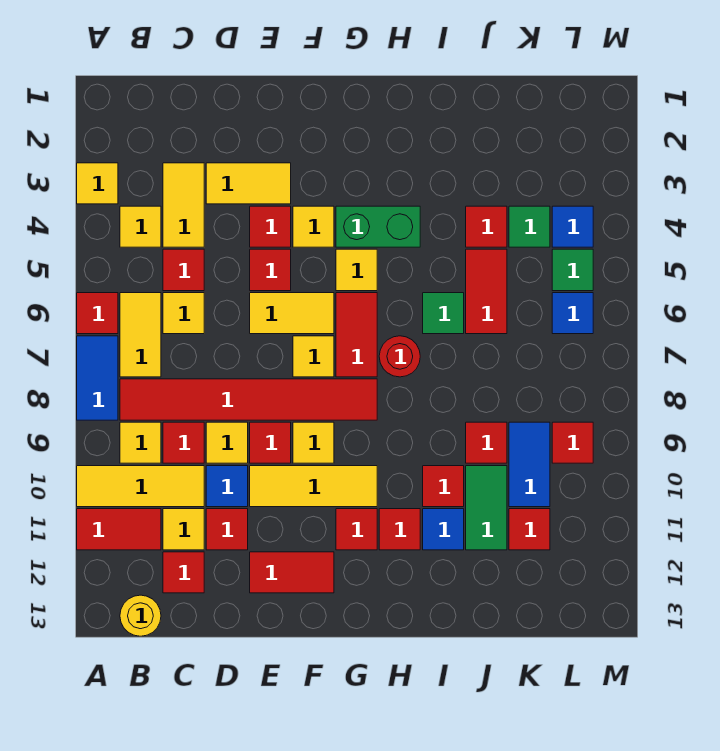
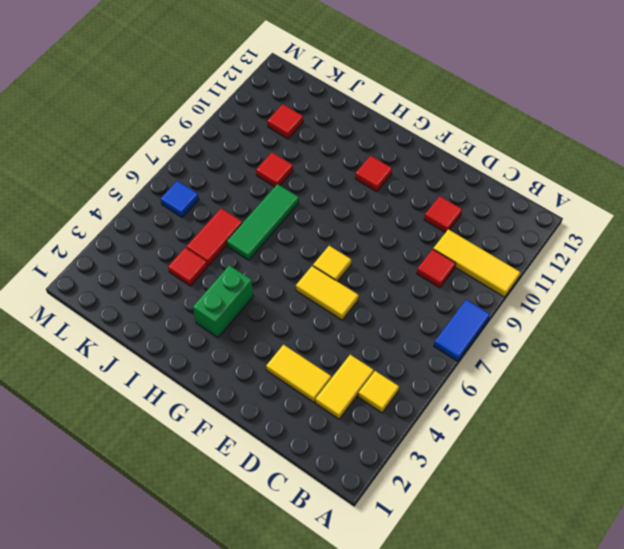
green 1x2 brick [193,265,253,338] -> green 1x2 brick turned to [336,206,420,247]
green 1x3 tile [227,184,299,260] -> green 1x1 tile [423,293,464,334]
none -> yellow 1x1 tile [77,163,118,204]
none -> red 1x1 tile [77,293,118,334]
none -> red 1x2 tile [77,509,161,550]
none -> yellow 1x2 tile [120,293,161,377]

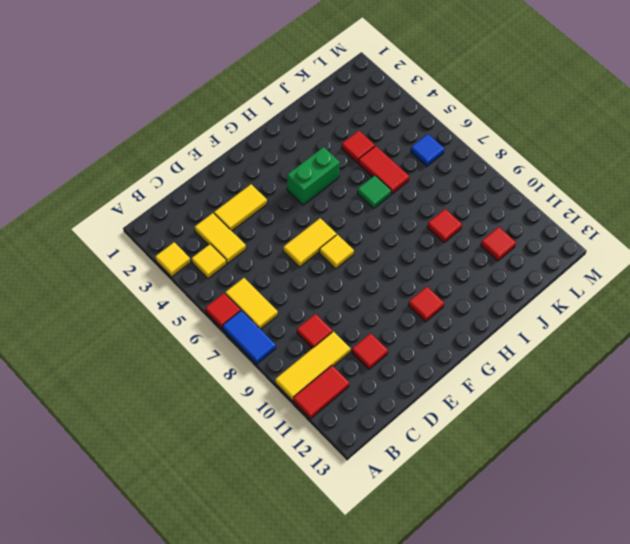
none -> red 1x6 tile [120,379,377,420]
none -> yellow 1x1 tile [120,422,161,463]
none -> yellow 1x1 round brick [120,595,161,636]
none -> red 1x1 tile [163,249,204,291]

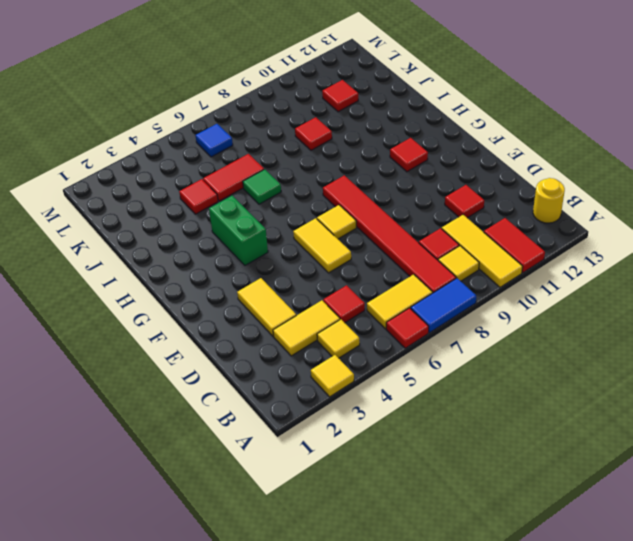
none -> yellow 1x1 tile [163,293,204,334]
none -> yellow 1x1 tile [163,509,204,550]
none -> red 1x1 tile [163,552,204,593]
none -> yellow 1x1 tile [206,422,248,463]

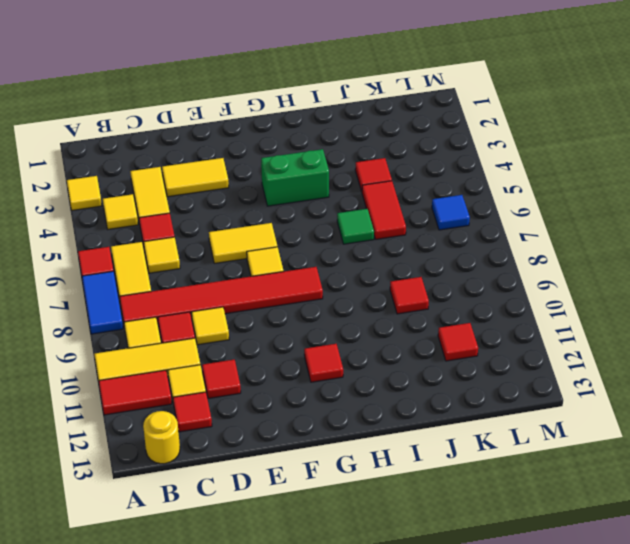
none -> blue 1x1 tile [206,466,248,507]
none -> red 1x1 tile [250,206,291,247]
none -> red 1x1 tile [250,249,291,291]
none -> red 1x1 tile [250,422,291,463]

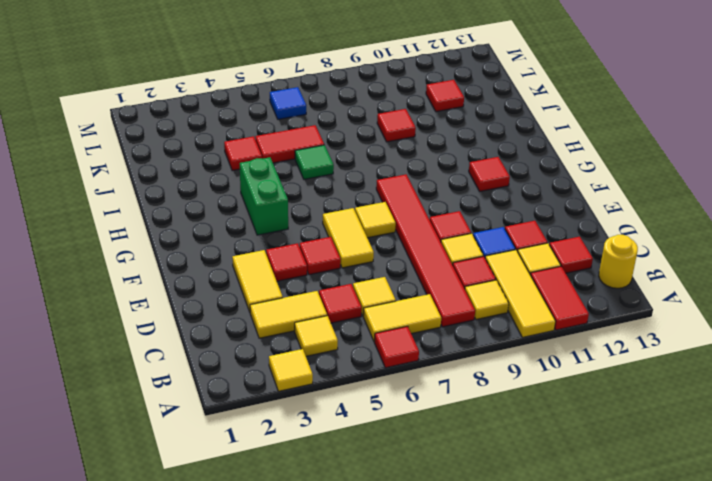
none -> blue 1x2 tile [77,336,118,420]
none -> yellow 1x3 tile [250,466,377,507]
none -> red 1x2 tile [250,552,334,593]
none -> yellow 1x1 tile [293,206,334,247]

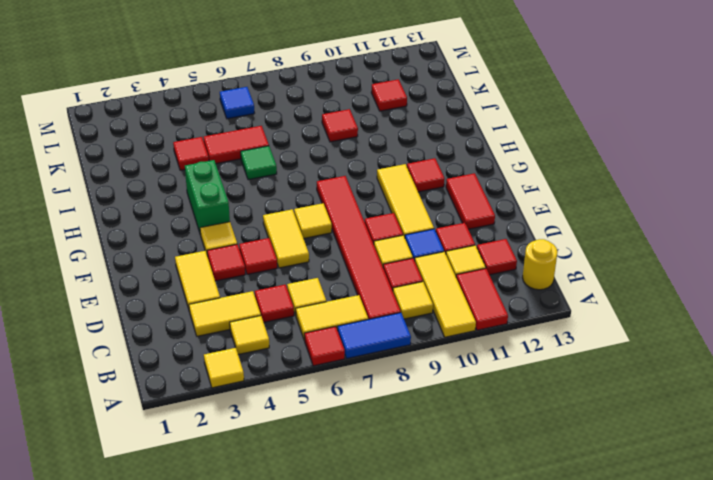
none -> yellow 1x1 tile [293,422,334,463]
none -> yellow 1x1 tile [336,249,377,291]
none -> red 1x2 tile [336,293,377,377]
none -> red 1x1 round brick [379,336,420,377]

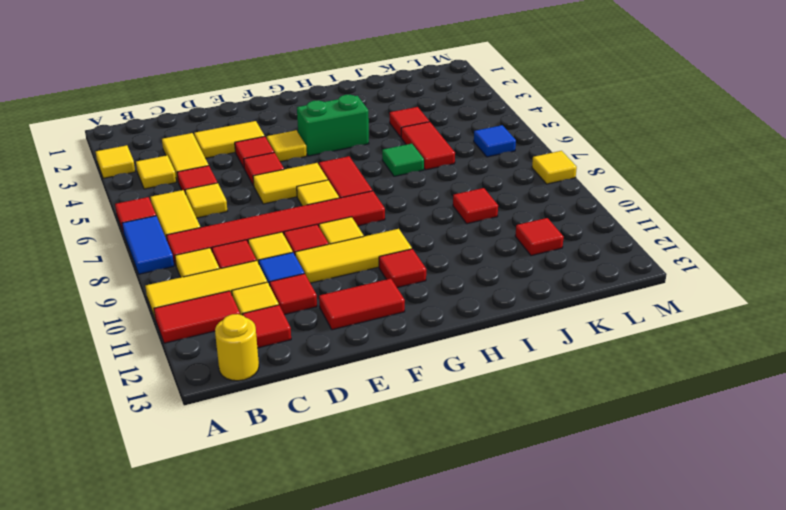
yellow 1x1 tile [532,151,577,184] -> yellow 1x1 tile moved to [336,249,377,291]
none -> red 1x1 round brick [379,336,420,377]
none -> red 1x1 tile [379,509,420,550]
none -> red 1x1 tile [423,466,464,507]
none -> blue 1x1 tile [423,509,464,550]

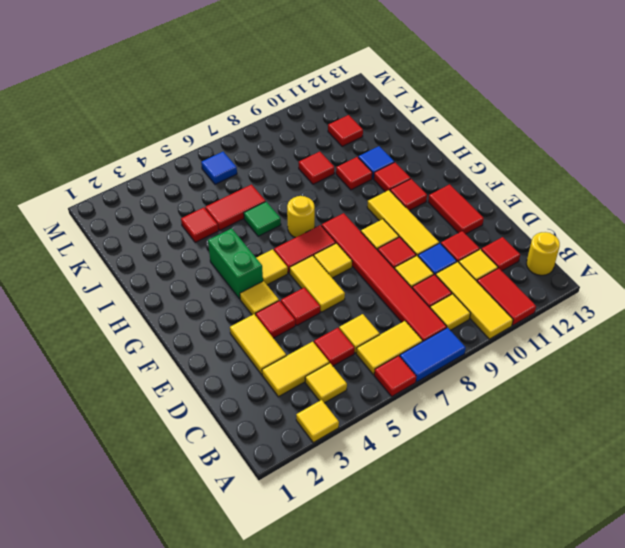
yellow 1x1 round brick [287,196,315,238] -> red 1x1 round brick [379,336,420,377]
none -> green 1x2 tile [466,466,507,550]
none -> green 1x1 tile [509,206,550,247]
none -> blue 1x2 tile [509,422,550,507]
none -> blue 1x1 tile [552,206,593,247]

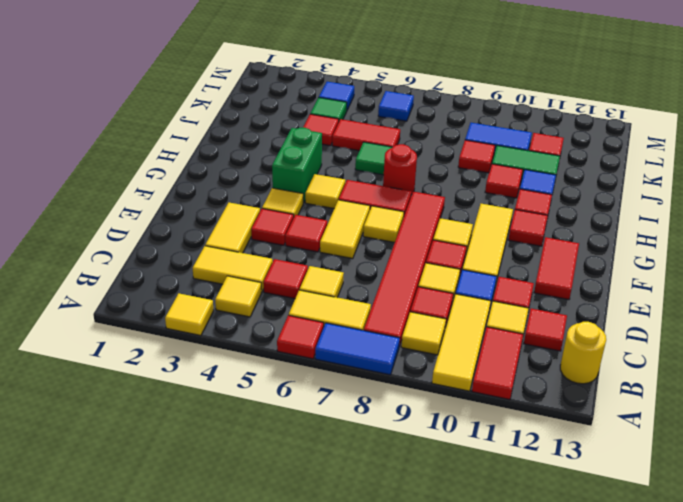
none -> green 1x1 tile [552,249,593,291]
none -> red 1x1 tile [552,422,593,463]

